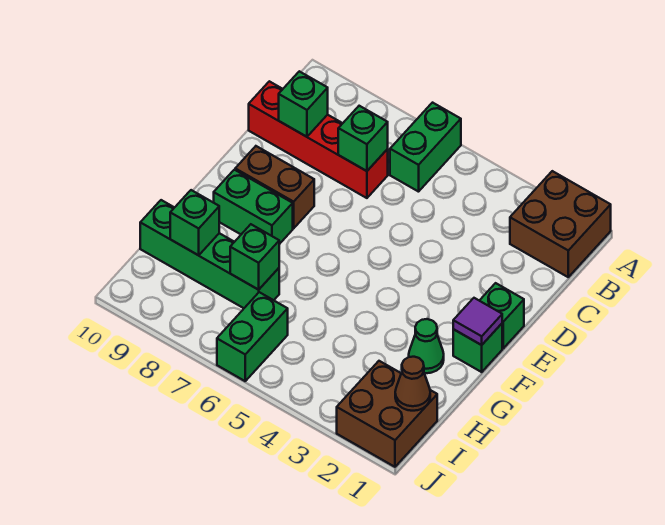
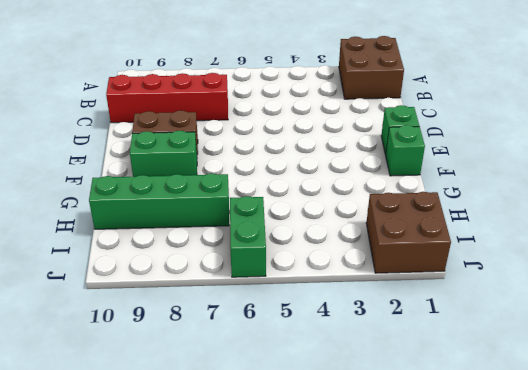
none -> green 1x2 brick [390,103,461,192]
none -> green 1x1 cone [409,319,444,373]
none -> green 1x1 brick [338,106,388,171]

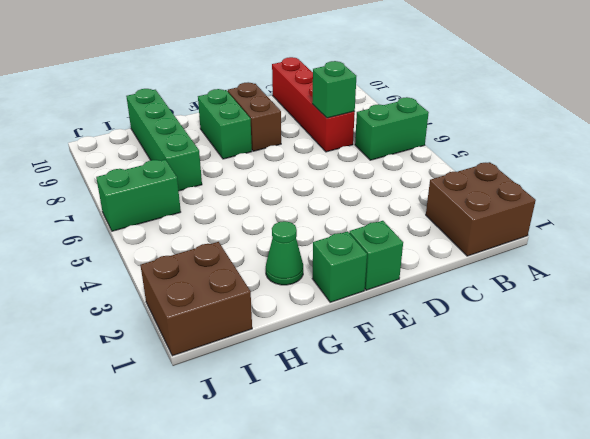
none -> green 1x1 brick [279,71,328,137]
none -> purple 1x1 tile [453,298,502,345]
none -> green 1x1 brick [230,224,279,290]

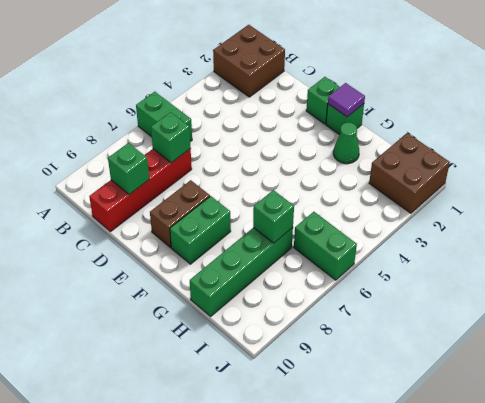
none -> green 1x1 brick [170,190,219,255]
none -> brown 1x1 cone [395,357,430,411]

